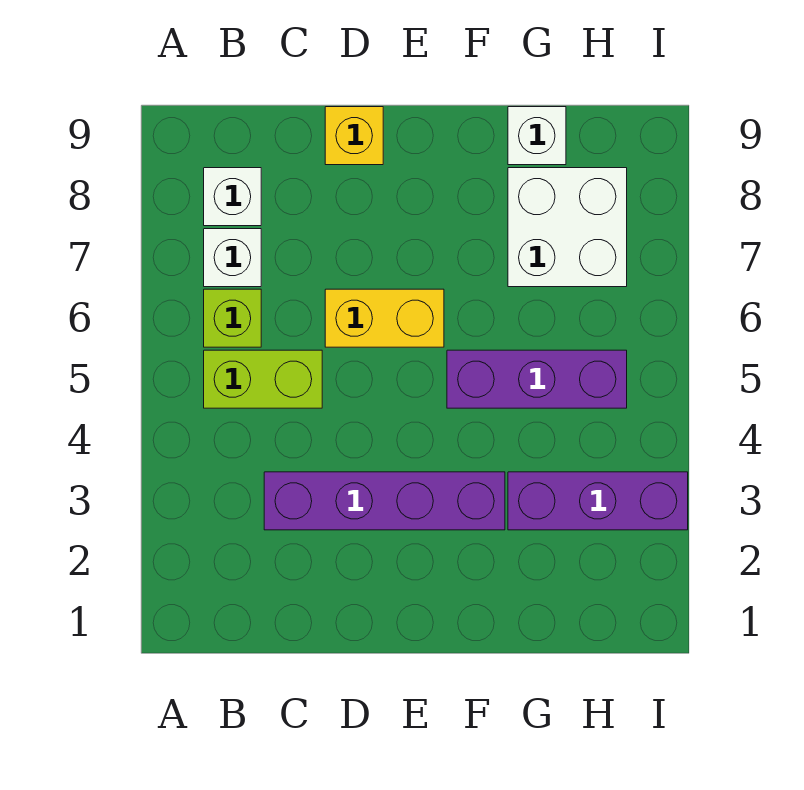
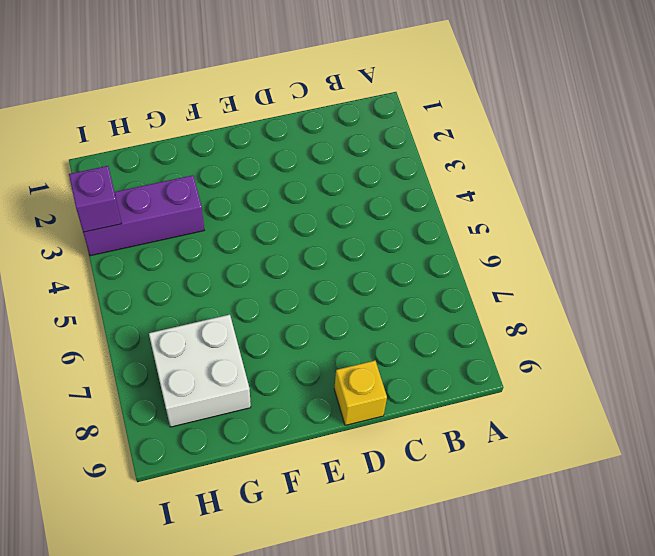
purple 1x1 brick [69,166,122,232] -> none
none -> lime 1x2 brick [204,350,322,408]
none -> lime 1x1 brick [204,289,261,347]

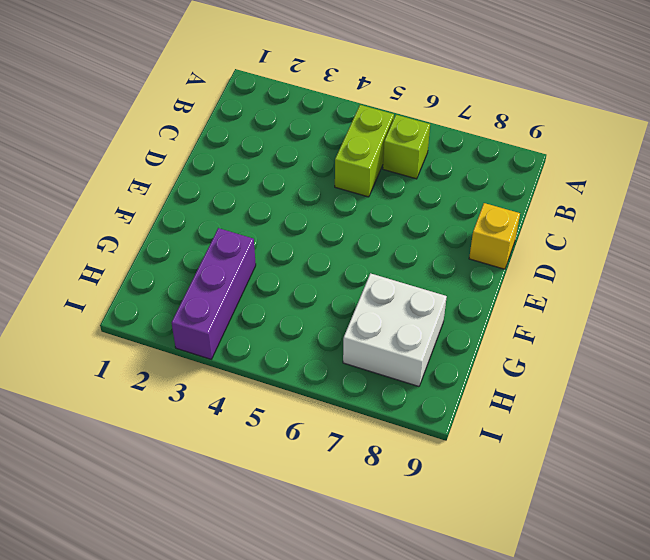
none -> white 1x1 brick [204,229,261,287]
none -> white 1x1 brick [204,168,261,226]

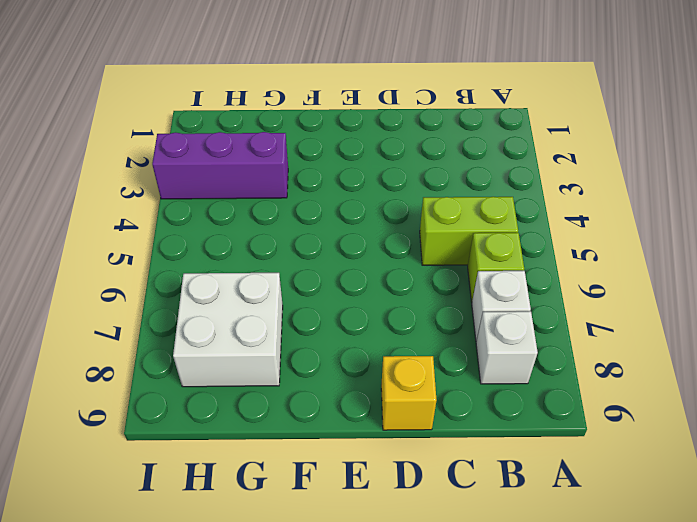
none -> purple 1x4 brick [264,472,505,530]
none -> yellow 1x2 brick [325,289,444,347]

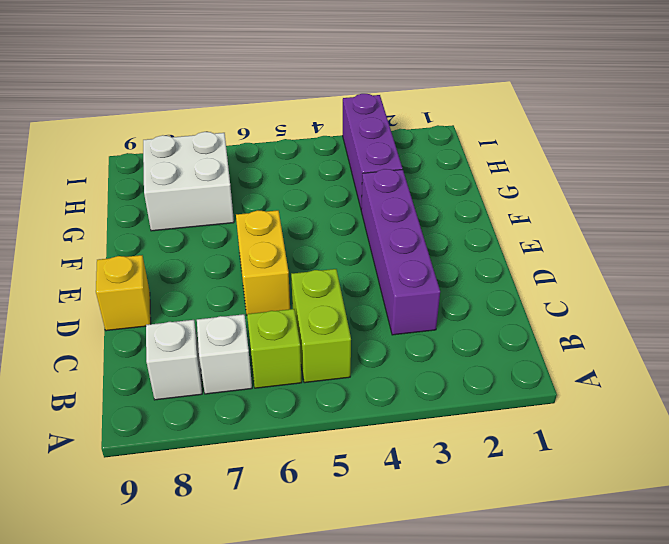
none -> purple 1x3 brick [447,350,627,408]
none -> white 1x1 brick [508,107,566,165]

